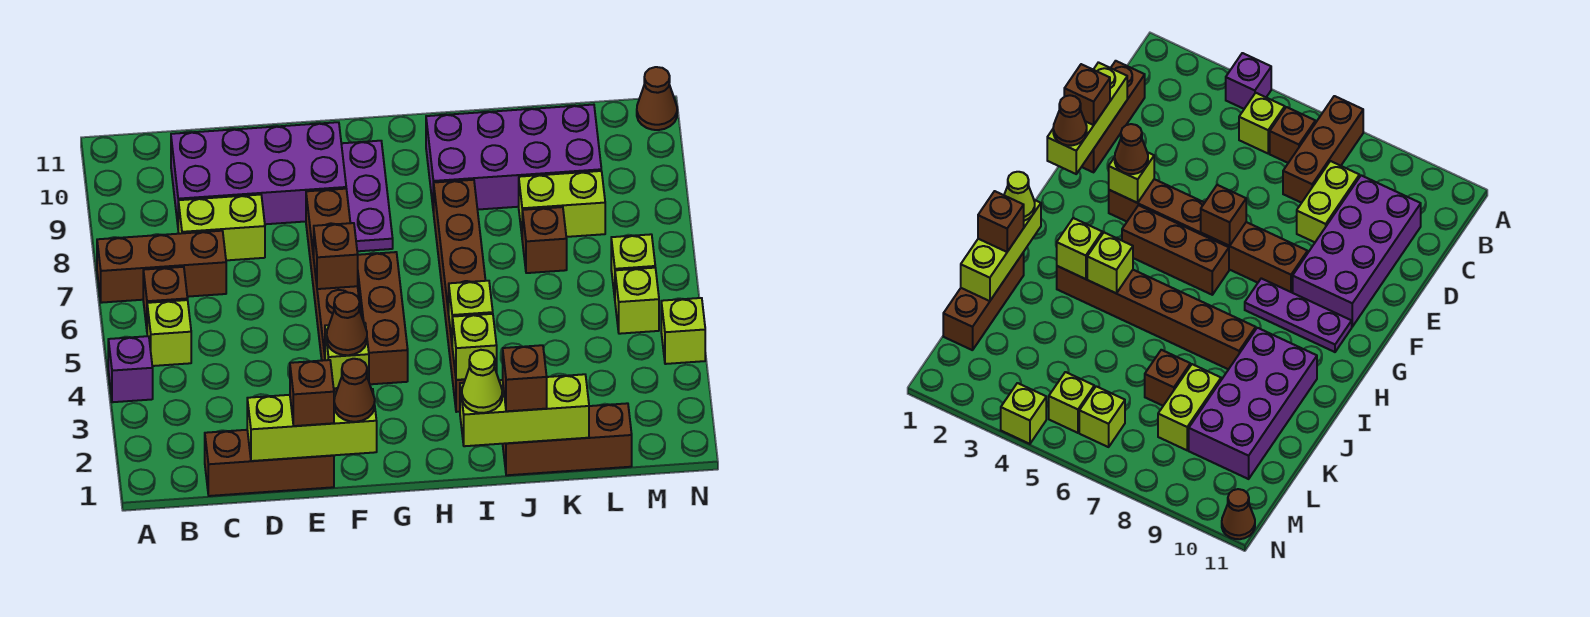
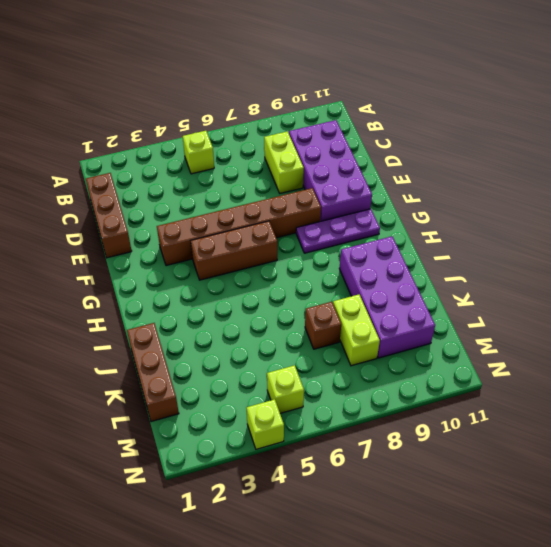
none -> purple 1x1 brick [108,336,153,402]
none -> brown 1x3 brick [97,231,226,303]
none -> brown 1x1 brick [143,267,188,328]
none -> brown 1x6 brick [434,180,486,412]

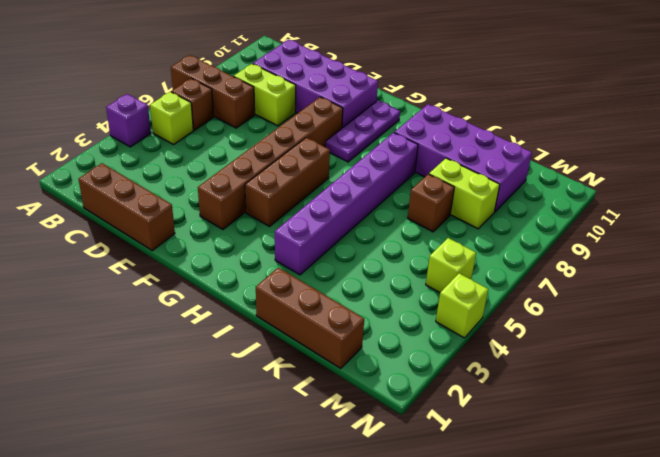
purple 1x6 brick [275,133,418,275] -> brown 1x6 brick [434,180,486,412]
none -> lime 1x1 brick [611,234,655,297]
none -> brown 1x1 cone [637,67,677,130]
none -> lime 1x3 brick [247,389,377,461]
none -> lime 1x1 brick [325,323,369,388]

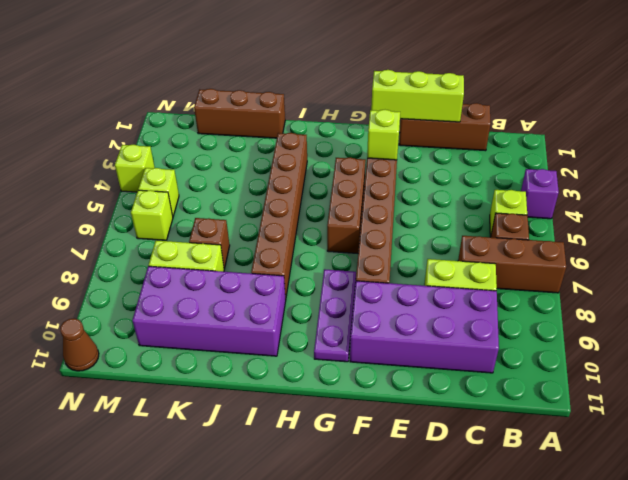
none -> brown 1x1 brick [314,223,358,289]
none -> lime 1x3 brick [460,374,589,446]
none -> lime 1x1 brick [452,314,497,380]
none -> lime 1x1 brick [449,281,493,340]

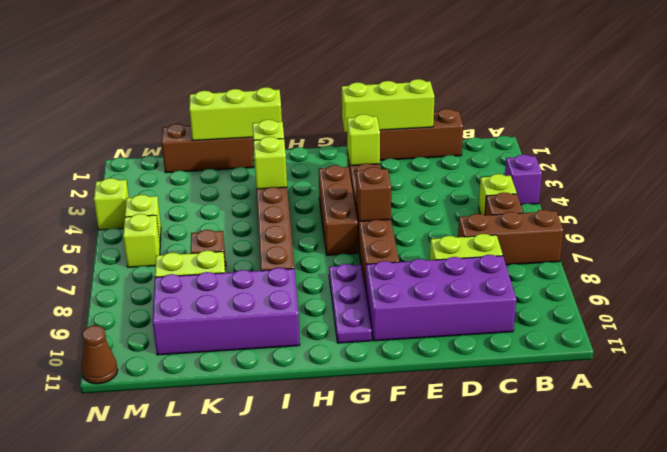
none -> brown 1x1 brick [290,360,334,426]
none -> brown 1x1 cone [334,359,375,422]
none -> brown 1x1 cone [327,292,367,355]
none -> lime 1x1 cone [462,350,502,413]

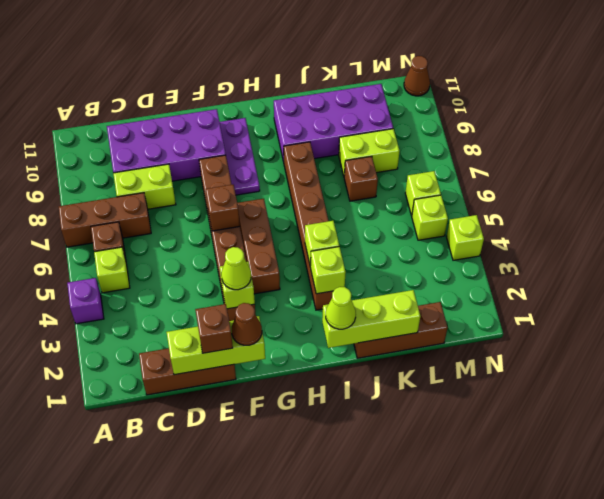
lime 1x1 cone [221,247,251,290] -> brown 1x1 cone [327,292,367,355]
none -> brown 1x1 brick [503,345,547,411]

